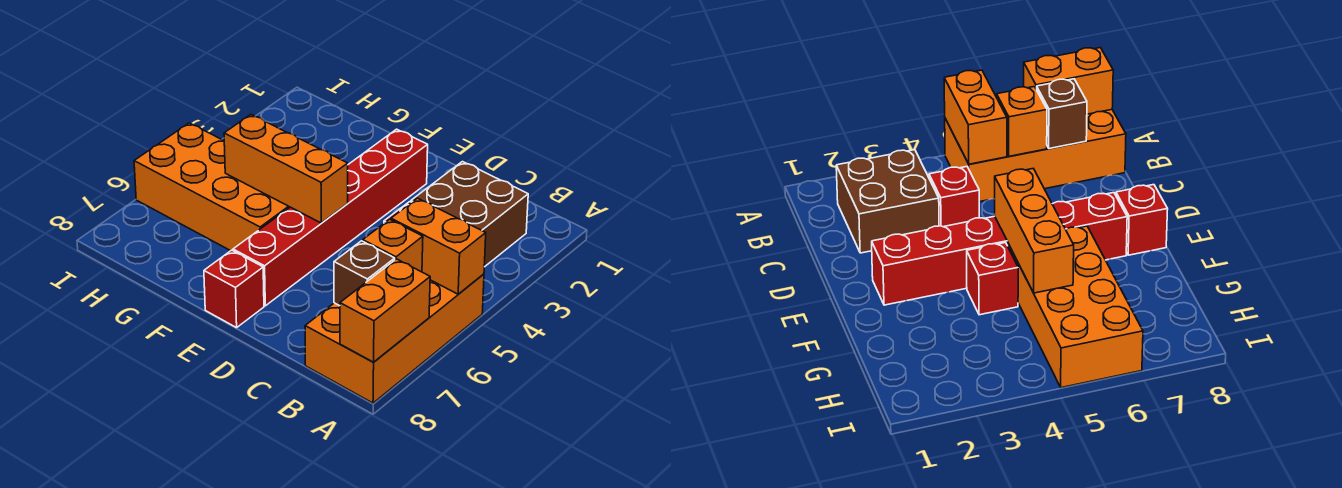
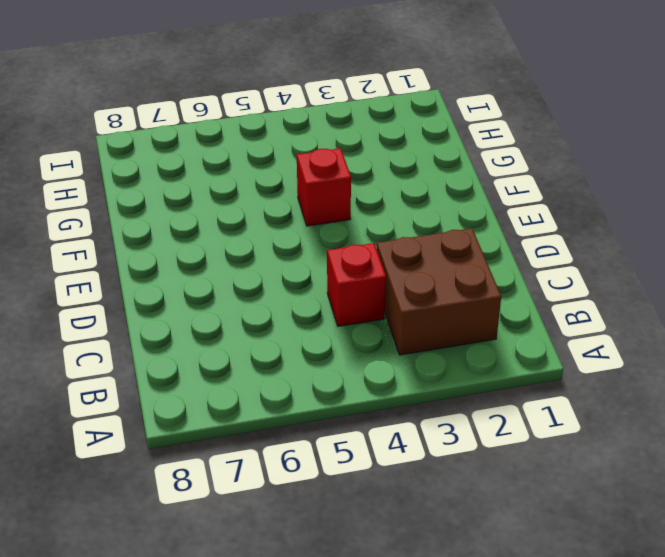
none -> orange 2x4 brick [305,274,484,403]
none -> red 1x6 brick [233,129,428,306]
none -> red 1x1 brick [204,250,264,328]

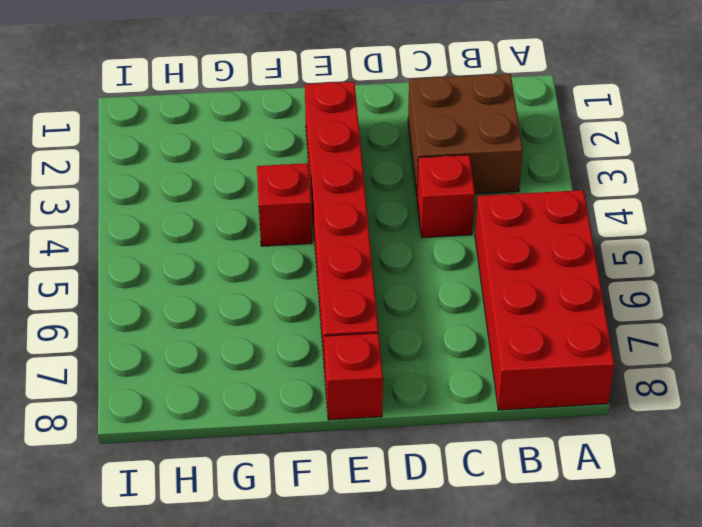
red 2x4 brick [475,190,614,410] -> orange 2x4 brick [305,274,484,403]
none -> orange 2x4 brick [134,123,290,251]
none -> orange 1x2 brick [391,198,486,294]
none -> orange 1x2 brick [340,259,430,362]

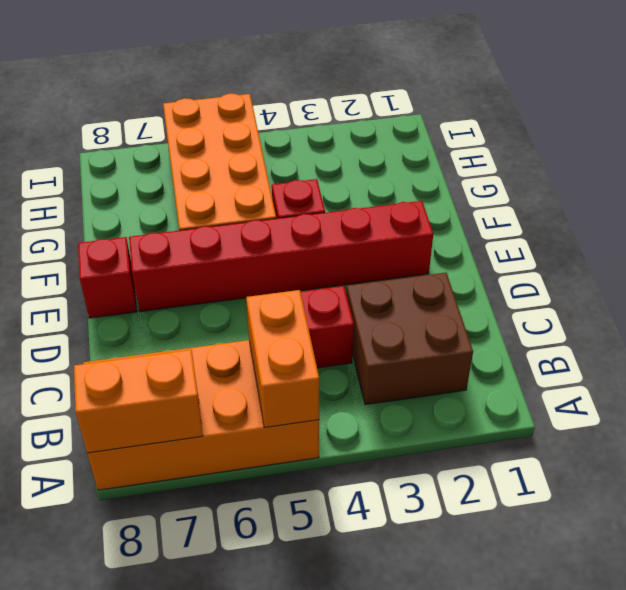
none -> orange 1x1 brick [363,219,423,272]
none -> brown 1x1 brick [334,241,395,306]
none -> orange 1x3 brick [224,115,348,223]

